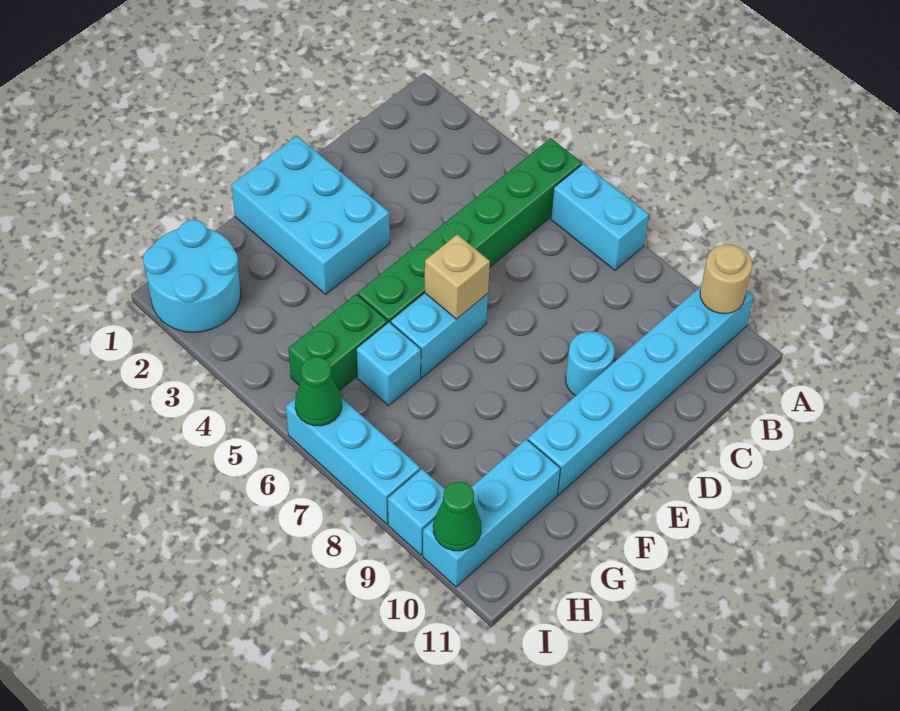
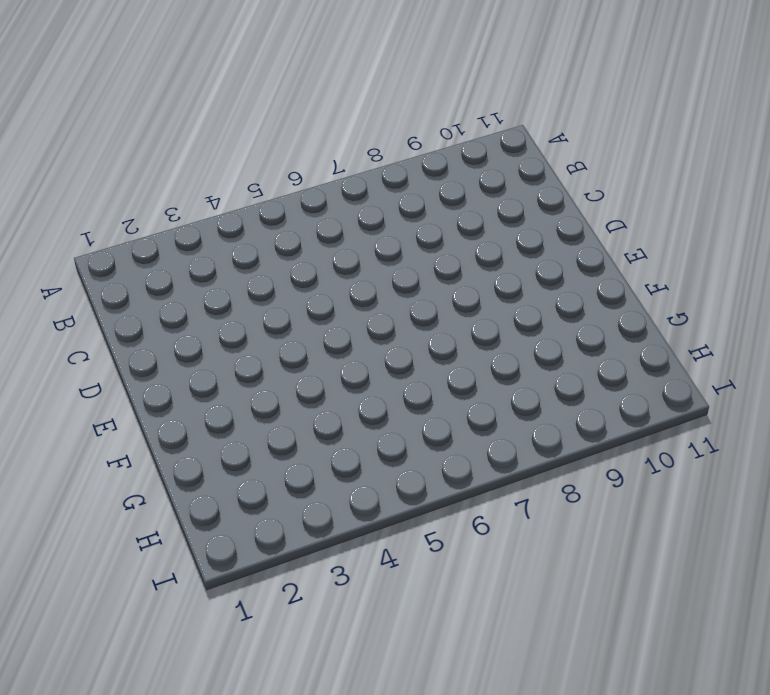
none -> green 1x6 brick [358,138,582,323]
none -> cyan 1x2 brick [551,164,649,270]
none -> cyan 1x6 brick [528,287,754,495]

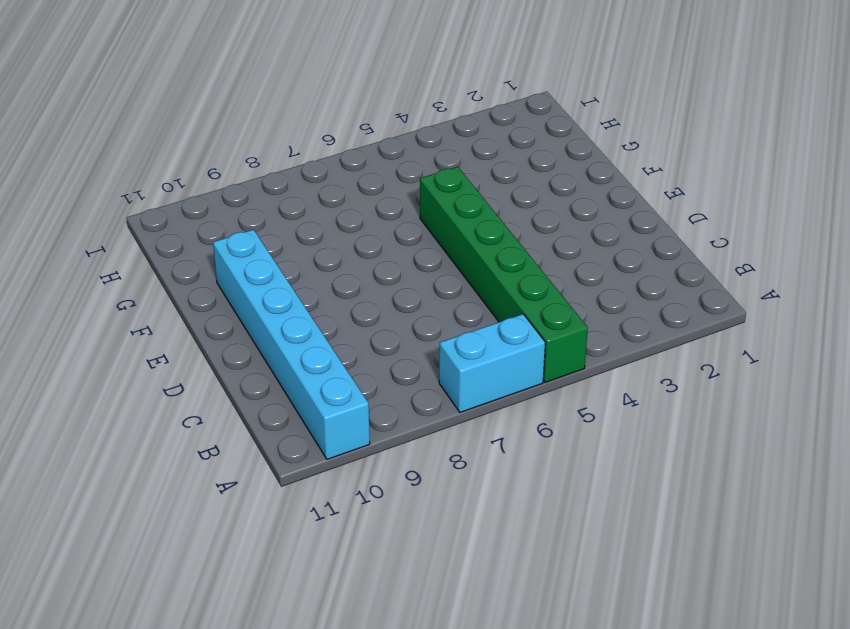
none -> cyan 1x1 round brick [566,331,615,396]
none -> cyan 2x3 brick [231,136,390,294]
none -> cyan 1x2 brick [391,293,488,377]

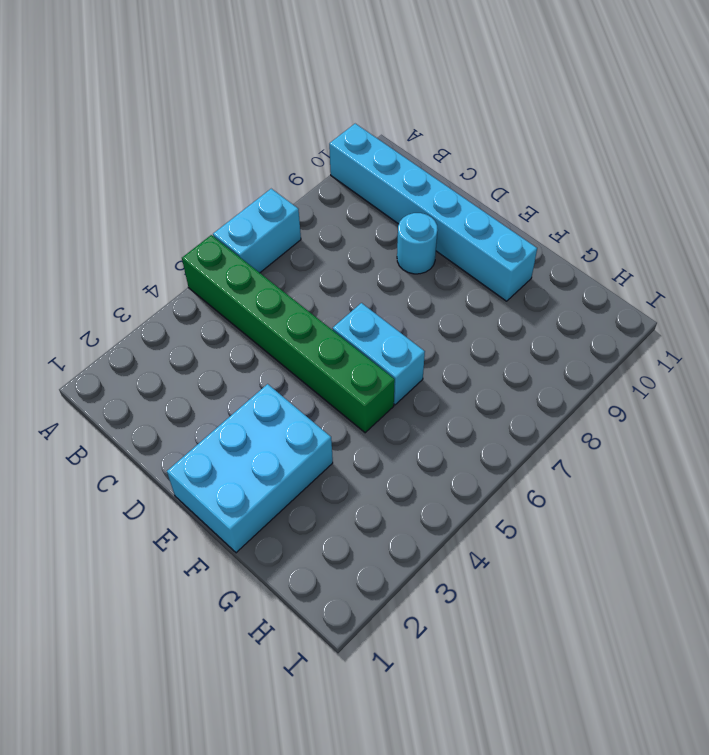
none -> green 1x2 brick [288,294,388,391]
none -> cyan 1x1 brick [356,322,421,406]
none -> cyan 1x3 brick [423,439,560,587]

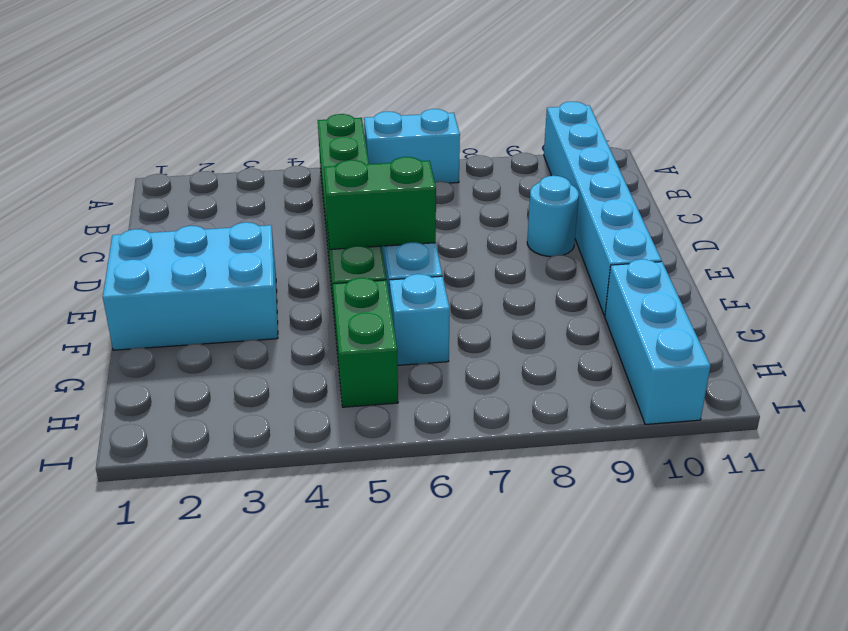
green 1x2 brick [324,157,436,250] -> tan 1x1 brick [425,234,490,319]
none -> cyan 2x2 round brick [143,220,241,332]
none -> cyan 1x3 brick [286,398,420,524]
none -> cyan 1x1 brick [388,469,445,555]

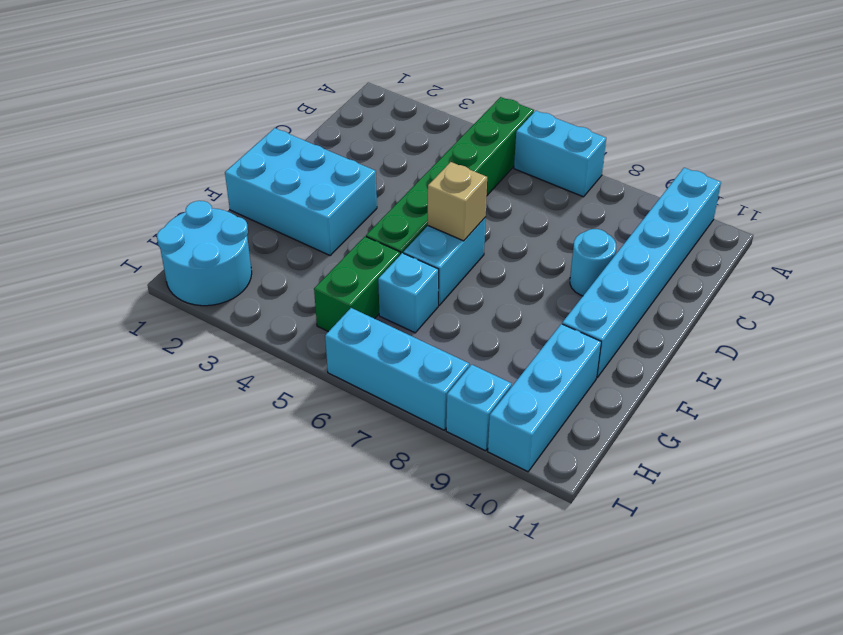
none -> tan 1x1 round brick [700,244,752,314]
none -> green 1x1 cone [295,357,342,426]
none -> green 1x1 cone [433,482,481,551]

